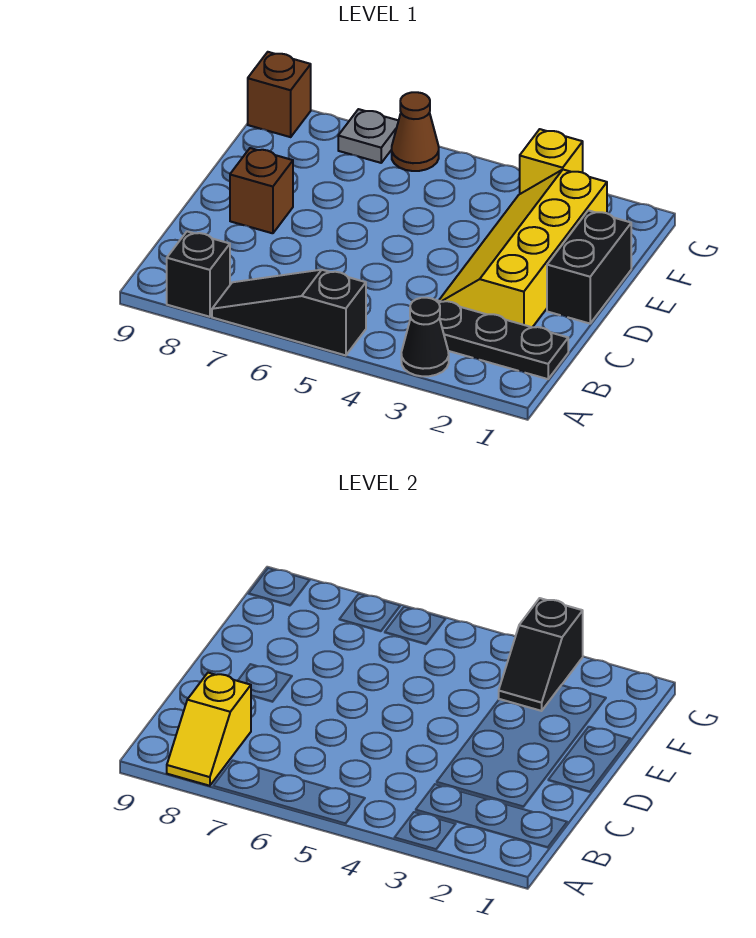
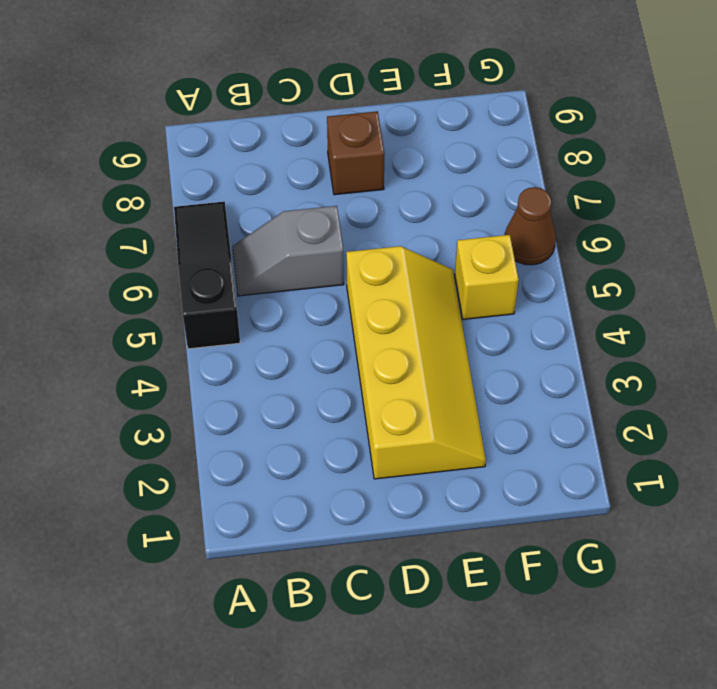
grey 1x2 slope [232,206,344,296] -> none
yellow 2x4 slope [346,246,486,479] -> yellow 2x4 slope turned to [439,170,607,327]
yellow 1x1 brick [455,235,519,319] -> yellow 1x1 brick moved to [520,129,583,194]
none -> black 1x1 cone [401,298,449,376]
none -> black 1x1 brick [167,231,230,317]
none -> black 1x3 plate [436,300,568,379]

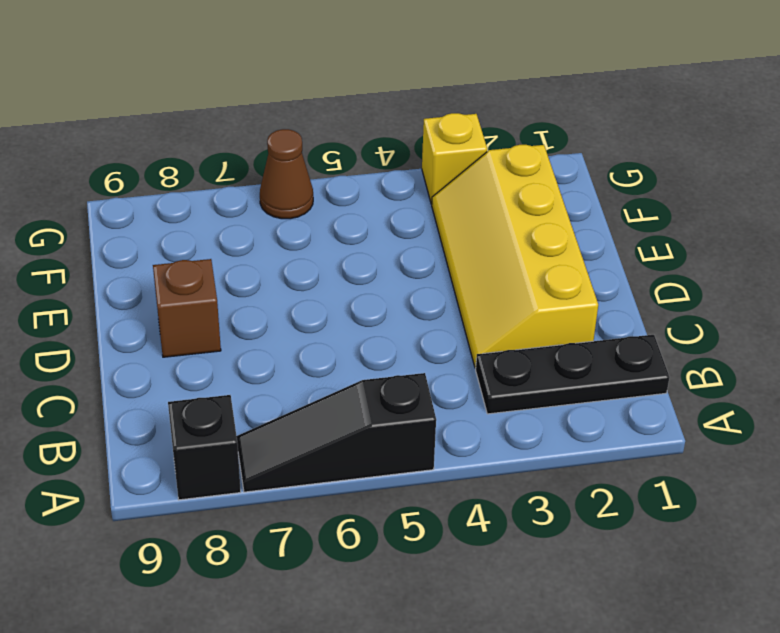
none -> black 1x1 cone [401,298,449,376]
none -> black 1x2 brick [547,210,631,324]
none -> grey 1x1 plate [338,109,399,163]

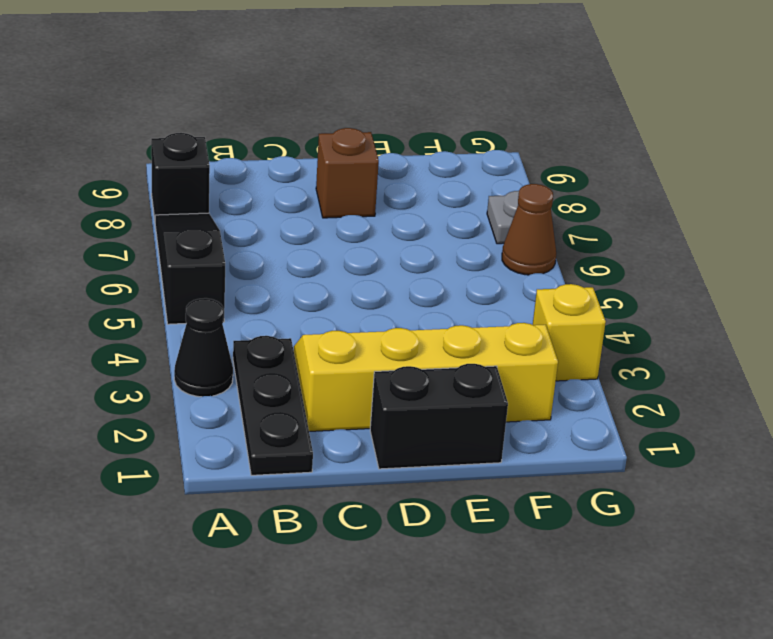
none -> brown 1x1 brick [248,52,311,137]
none -> yellow 1x2 slope [167,673,251,786]
none -> black 1x2 slope [499,598,583,711]

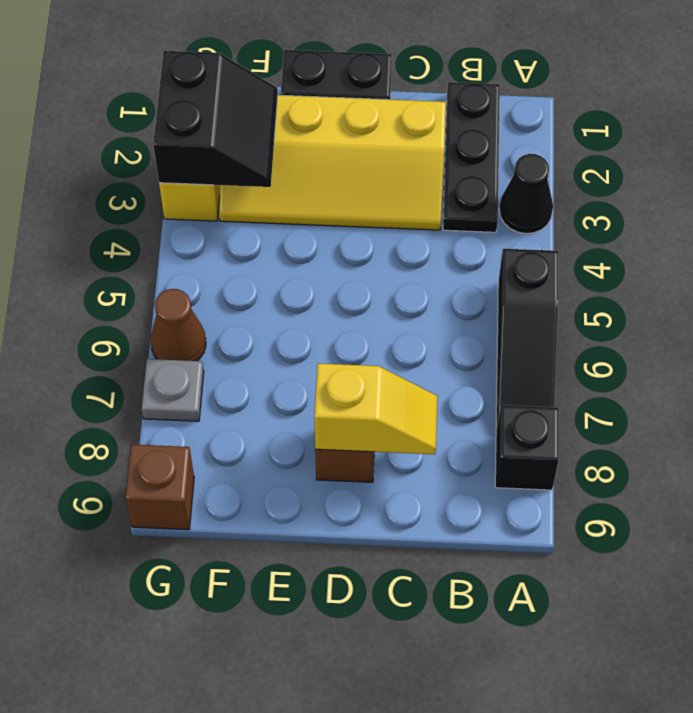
yellow 1x2 slope [314,363,437,454] -> yellow 1x2 slope moved to [167,673,251,786]
black 2x2 slope [153,51,278,187] -> black 1x2 slope [499,598,583,711]

